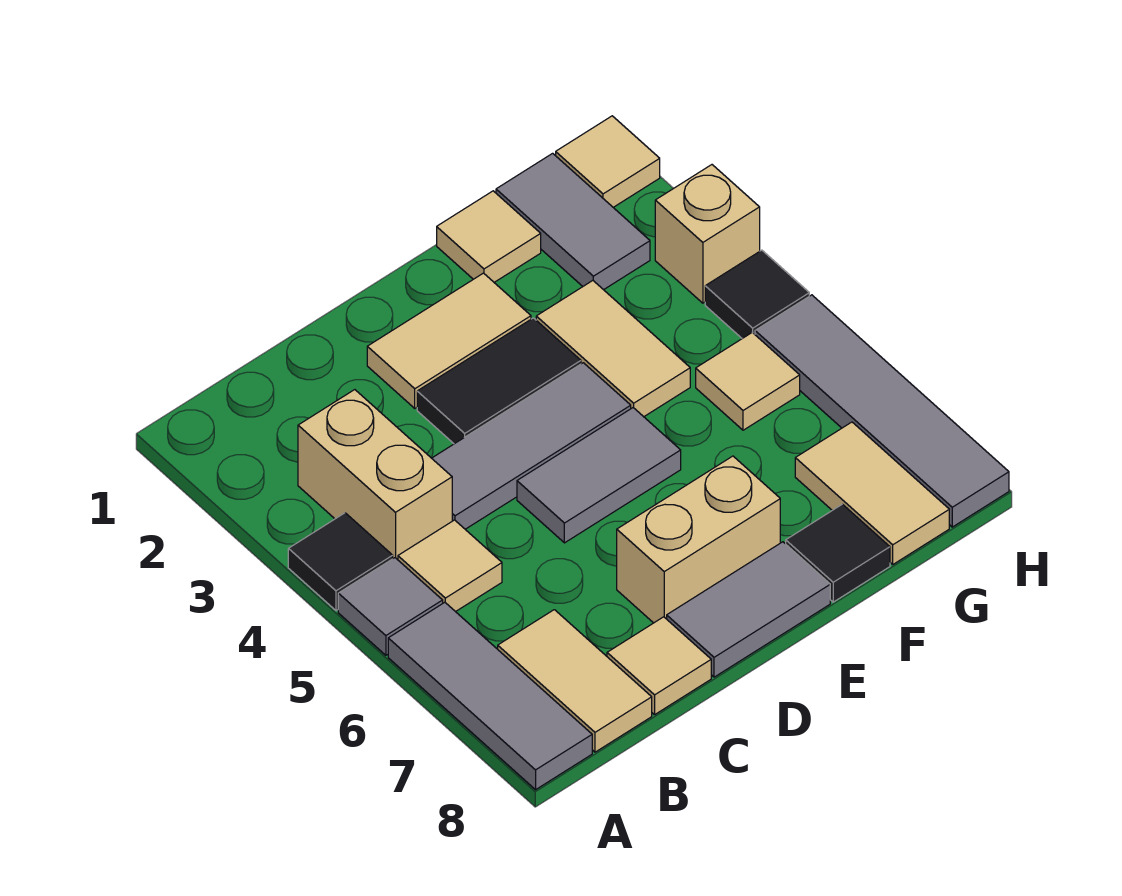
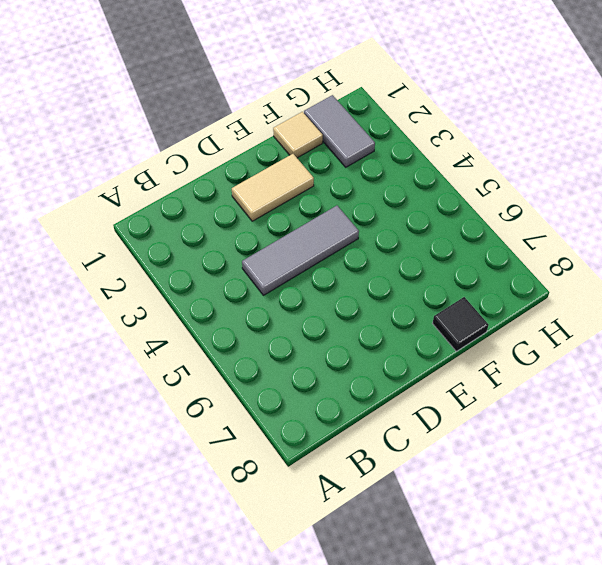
none -> black 1x1 tile [288,513,393,611]
none -> grey 1x1 tile [338,558,443,655]
none -> grey 1x3 tile [388,602,592,790]

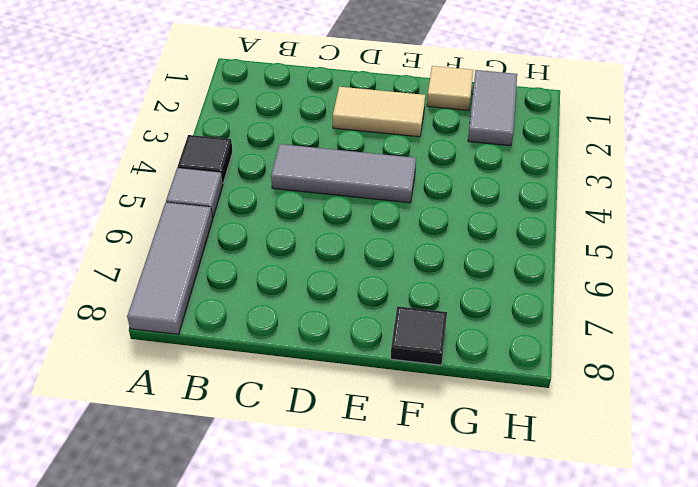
none -> tan 1x2 brick [298,390,452,560]
none -> tan 1x1 tile [398,520,502,612]
none -> tan 1x2 tile [498,610,652,752]

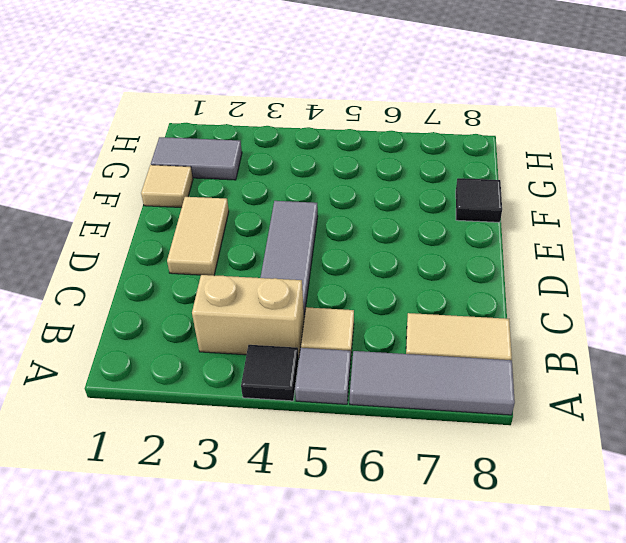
none -> tan 1x1 tile [607,617,711,715]
none -> black 1x2 tile [417,318,581,444]
none -> grey 1x2 tile [517,408,681,543]

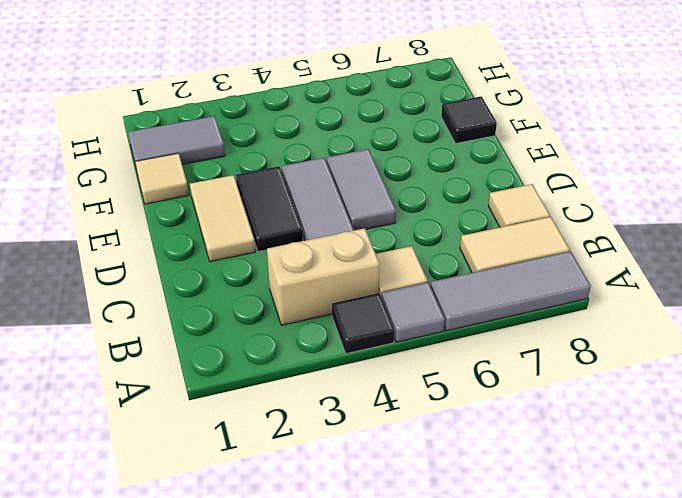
none -> tan 1x2 brick [617,456,780,623]
none -> grey 1x2 tile [667,542,830,677]
none -> tan 1x2 tile [536,281,690,417]

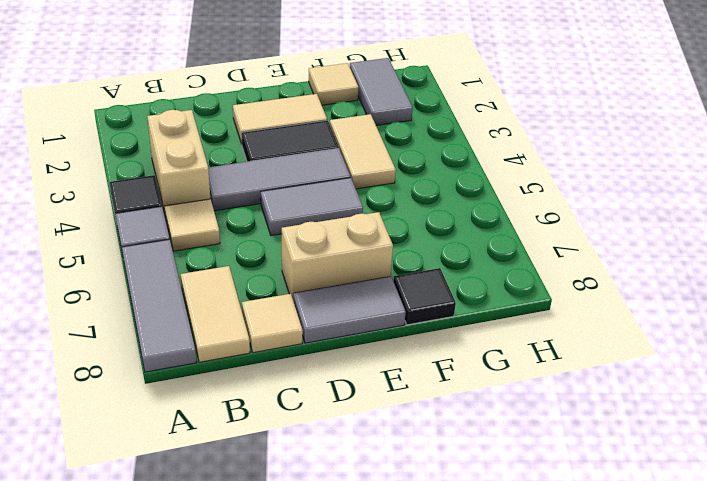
none -> tan 1x1 tile [696,332,800,430]
none -> tan 1x2 tile [795,422,949,564]
none -> tan 1x1 tile [556,116,660,207]

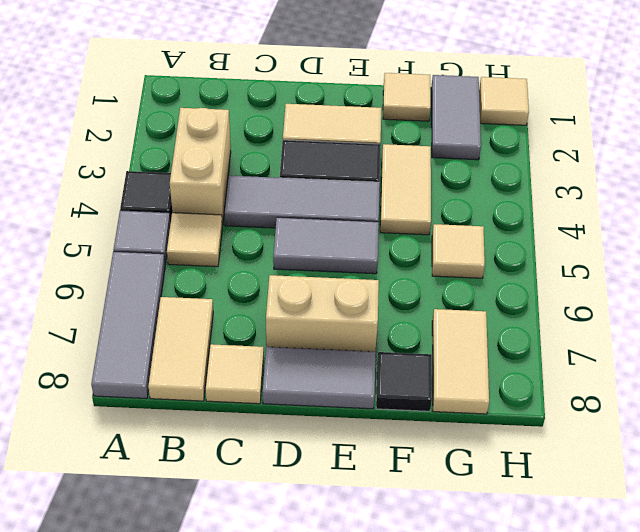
none -> tan 1x1 brick [655,165,760,303]
none -> black 1x1 tile [705,250,809,338]
none -> grey 1x4 tile [755,295,1009,527]

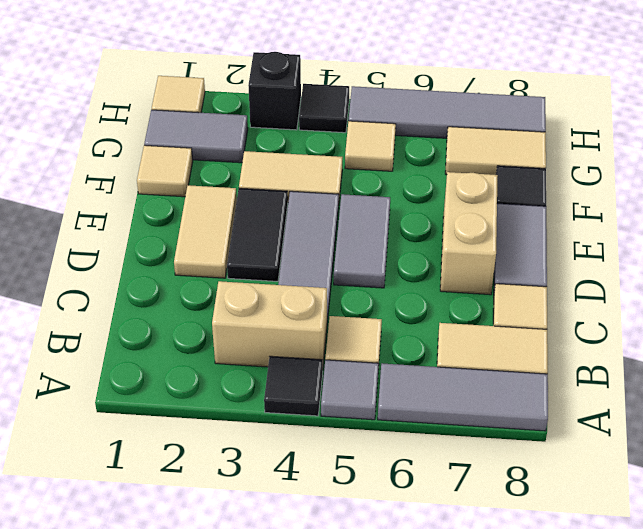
black 1x1 brick [248,52,301,130] -> tan 1x1 brick [655,165,760,303]

